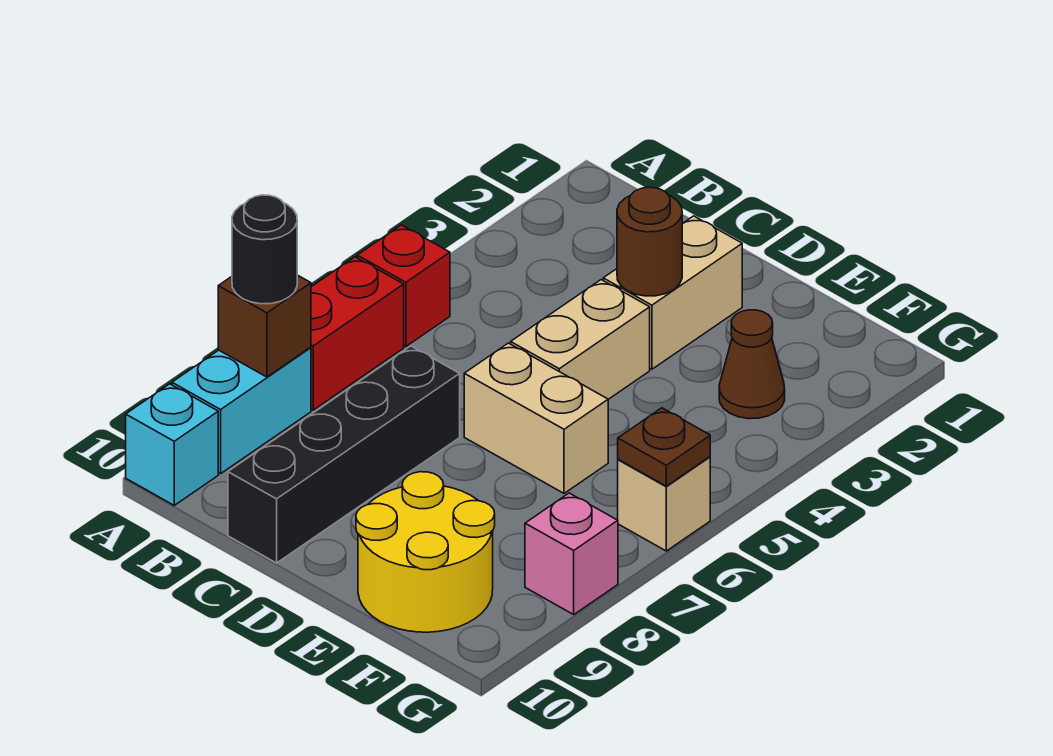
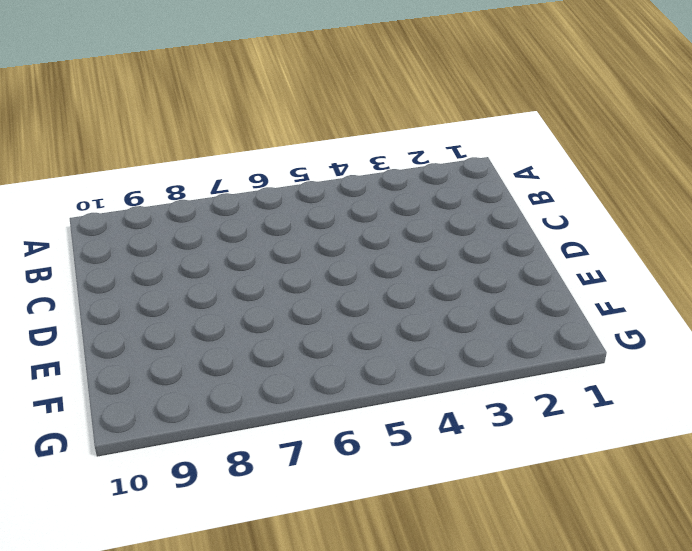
none -> red 1x1 brick [357,225,450,347]
none -> red 1x2 brick [311,257,404,410]
none -> cyan 1x2 brick [172,347,311,474]

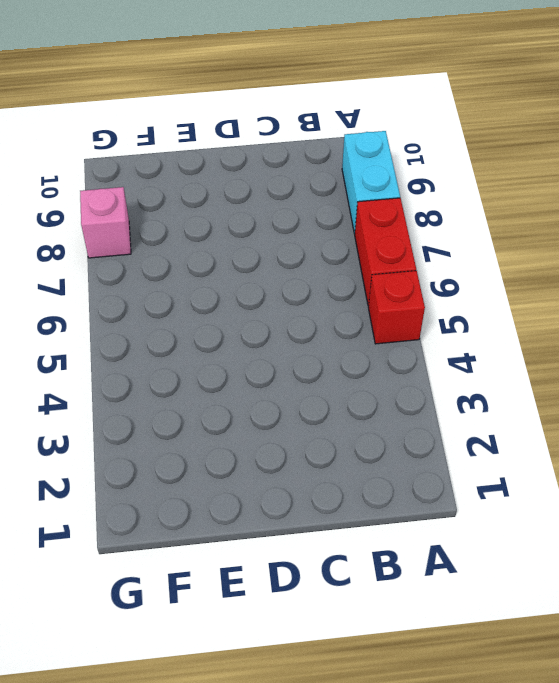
none -> cyan 1x1 brick [126,384,218,505]
none -> black 1x4 brick [228,346,460,563]
none -> tan 1x2 brick [603,216,742,369]

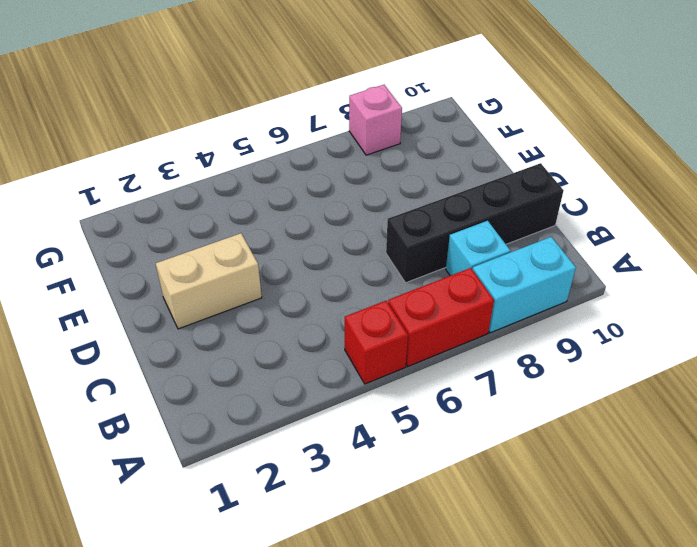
cyan 1x1 brick [446,221,510,276] -> cyan 1x1 brick moved to [126,384,218,505]
none -> tan 1x2 brick [511,280,650,399]
none -> tan 1x2 brick [464,343,608,493]
none -> yellow 2x2 round brick [356,472,495,632]

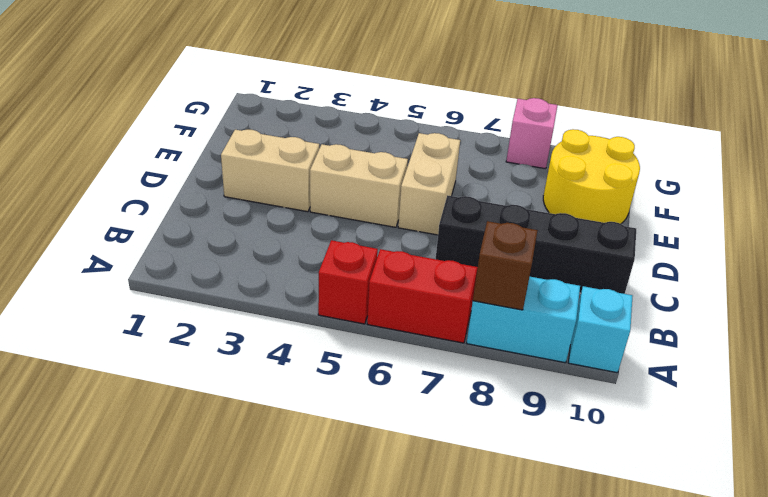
none -> brown 1x1 cone [719,310,785,419]
none -> tan 1x1 brick [618,457,710,551]
none -> brown 1x1 round brick [617,187,682,296]

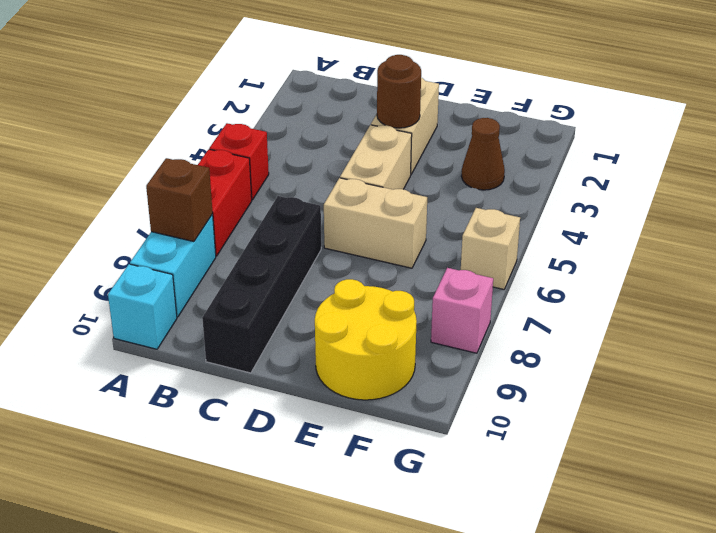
none -> brown 1x1 plate [618,408,710,486]
none -> black 1x1 round brick [232,195,297,304]

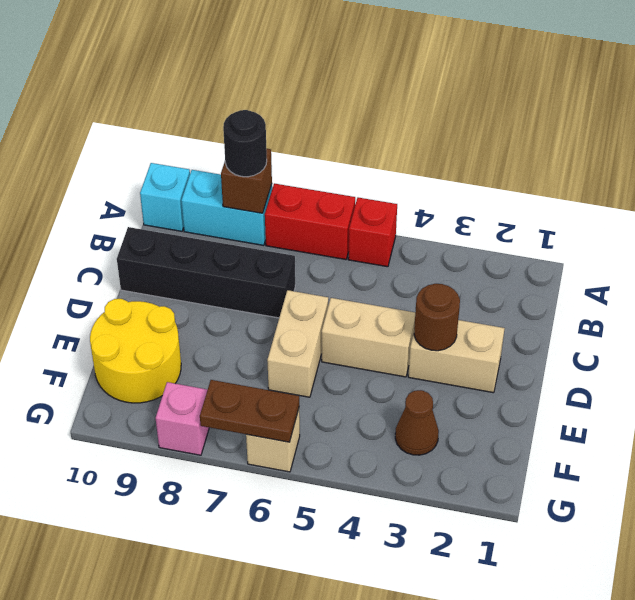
brown 1x2 plate [200,380,299,442] -> brown 1x1 plate [618,408,710,486]

